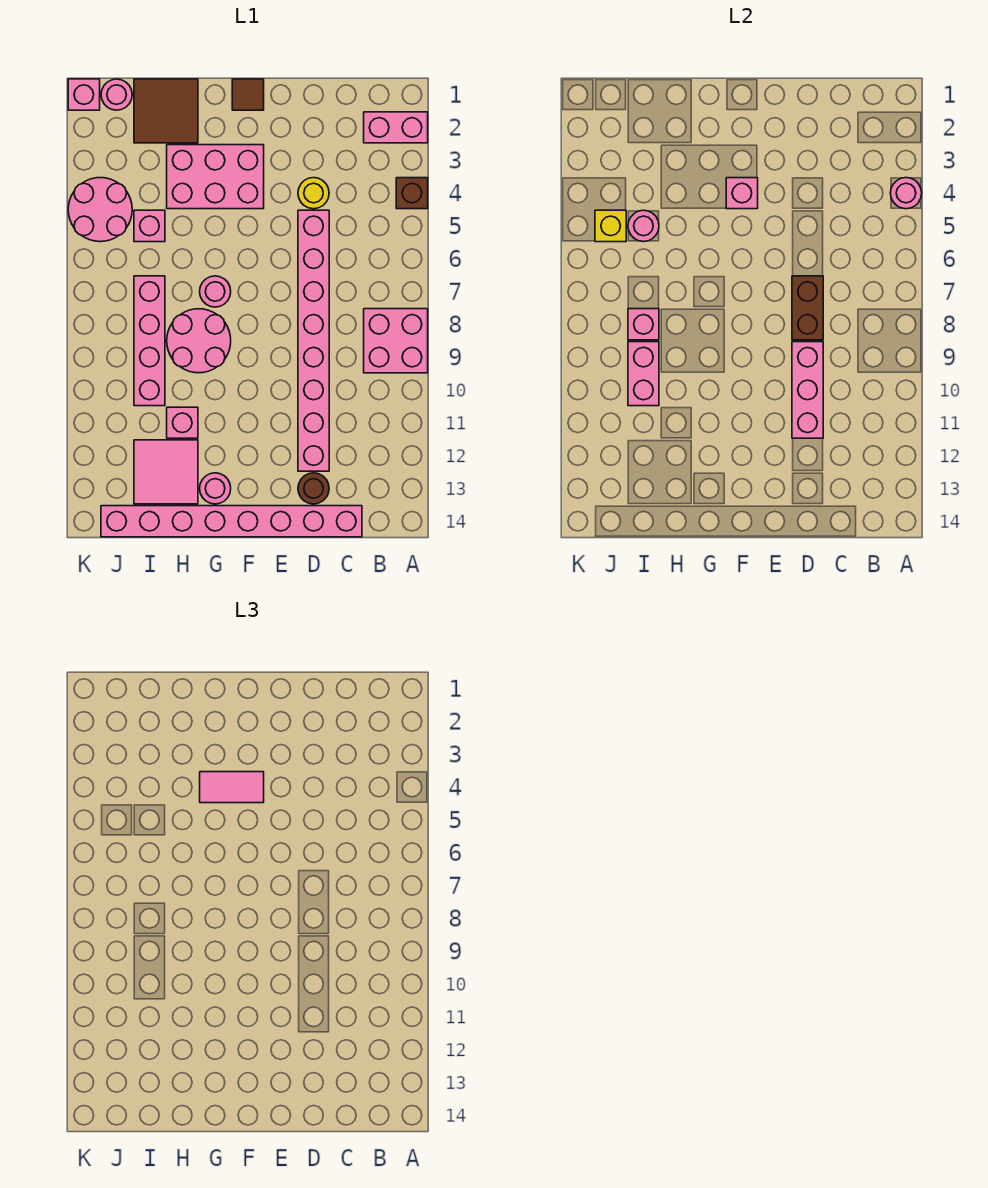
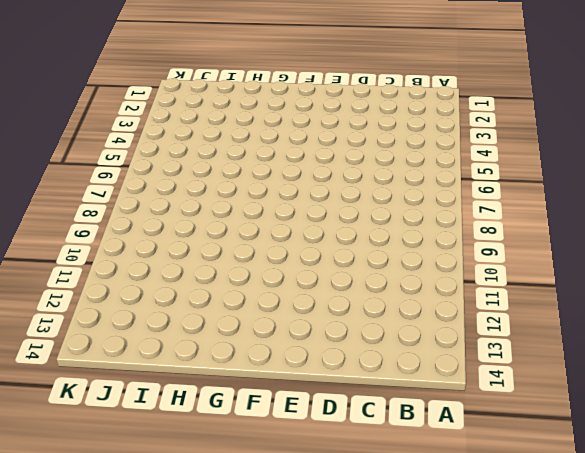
none -> pink 1x2 brick [364,112,428,143]
none -> brown 1x1 brick [396,178,428,209]
none -> pink 2x2 brick [364,309,428,373]

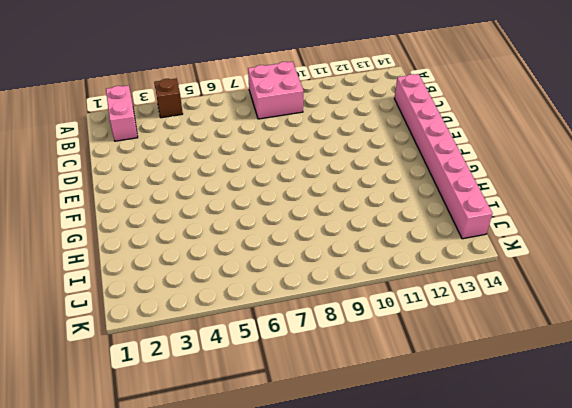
none -> yellow 1x1 round brick [298,178,329,209]
none -> pink 1x8 brick [298,210,329,471]
none -> brown 1x1 round brick [298,473,329,504]

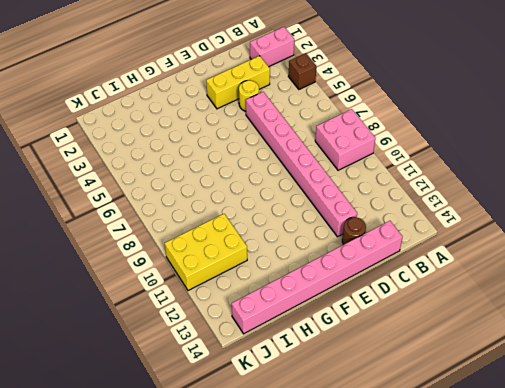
yellow 1x3 brick [206,56,270,109] -> none
yellow 2x3 brick [165,214,247,291] -> pink 1x4 brick [134,276,165,406]
none -> brown 1x1 tile [232,79,264,110]
none -> pink 2x3 brick [167,145,264,209]
none -> pink 1x1 round brick [200,276,231,307]

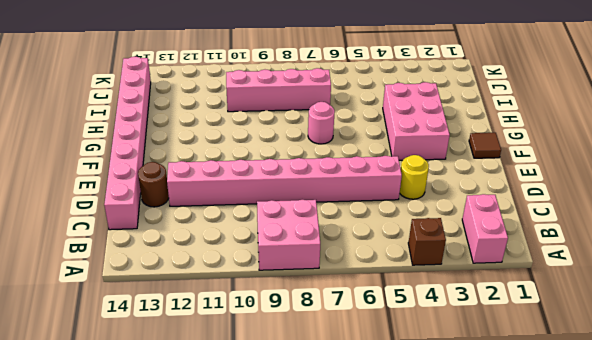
none -> pink 2x2 round brick [167,309,231,373]
none -> pink 1x1 round brick [200,473,231,504]
none -> brown 2x2 tile [134,79,198,143]

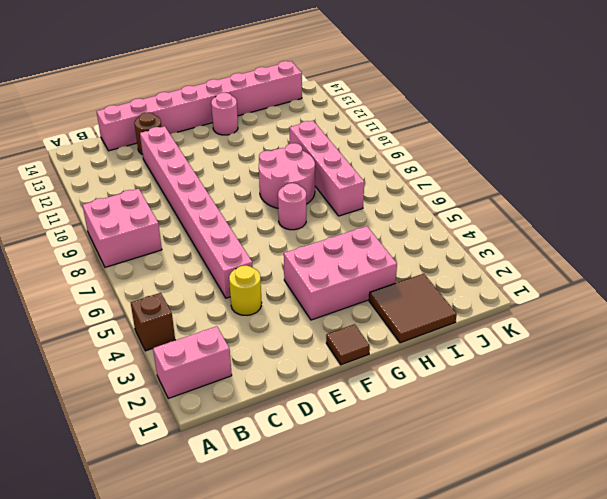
none -> pink 1x1 brick [167,407,198,438]
none -> pink 2x2 tile [134,440,198,504]
none -> pink 1x1 brick [134,210,165,242]

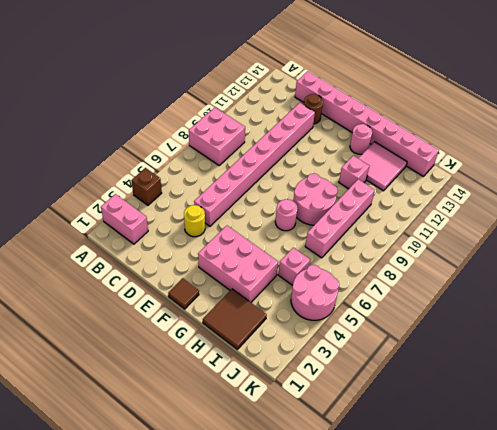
none -> pink 1x1 round brick [101,79,132,110]
none -> pink 1x1 brick [68,79,100,110]
none -> pink 1x1 round brick [890,178,922,209]

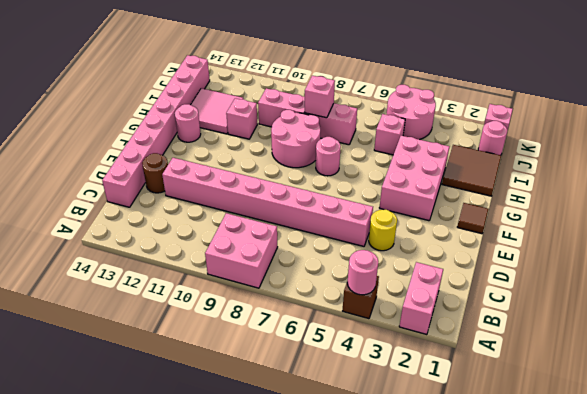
none -> brown 1x2 brick [792,276,823,340]
none -> pink 1x3 brick [792,342,823,438]
none -> pink 1x1 brick [726,178,758,209]

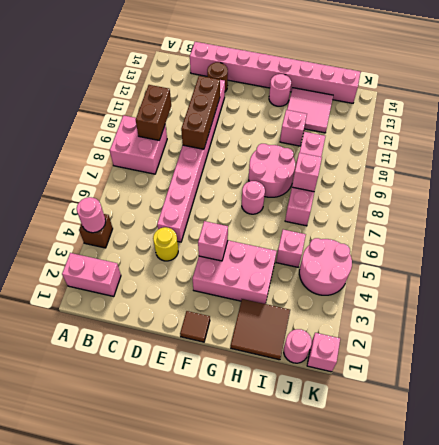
brown 1x2 brick [136,85,171,140] -> brown 1x2 brick moved to [792,276,823,340]
brown 1x3 brick [181,76,220,149] -> pink 1x3 brick [792,342,823,438]
none -> pink 1x1 round brick [628,210,659,242]
none -> pink 1x2 brick [628,342,659,406]
none -> yellow 1x1 brick [595,210,626,242]

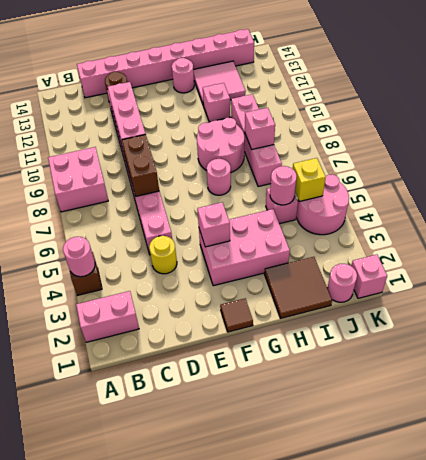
none -> pink 1x2 brick [628,342,659,406]
none -> pink 1x2 tile [200,772,264,803]

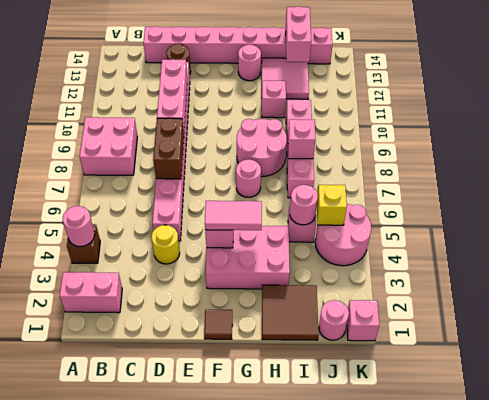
pink 1x2 brick [286,6,311,62] -> pink 1x2 brick moved to [628,342,659,406]

